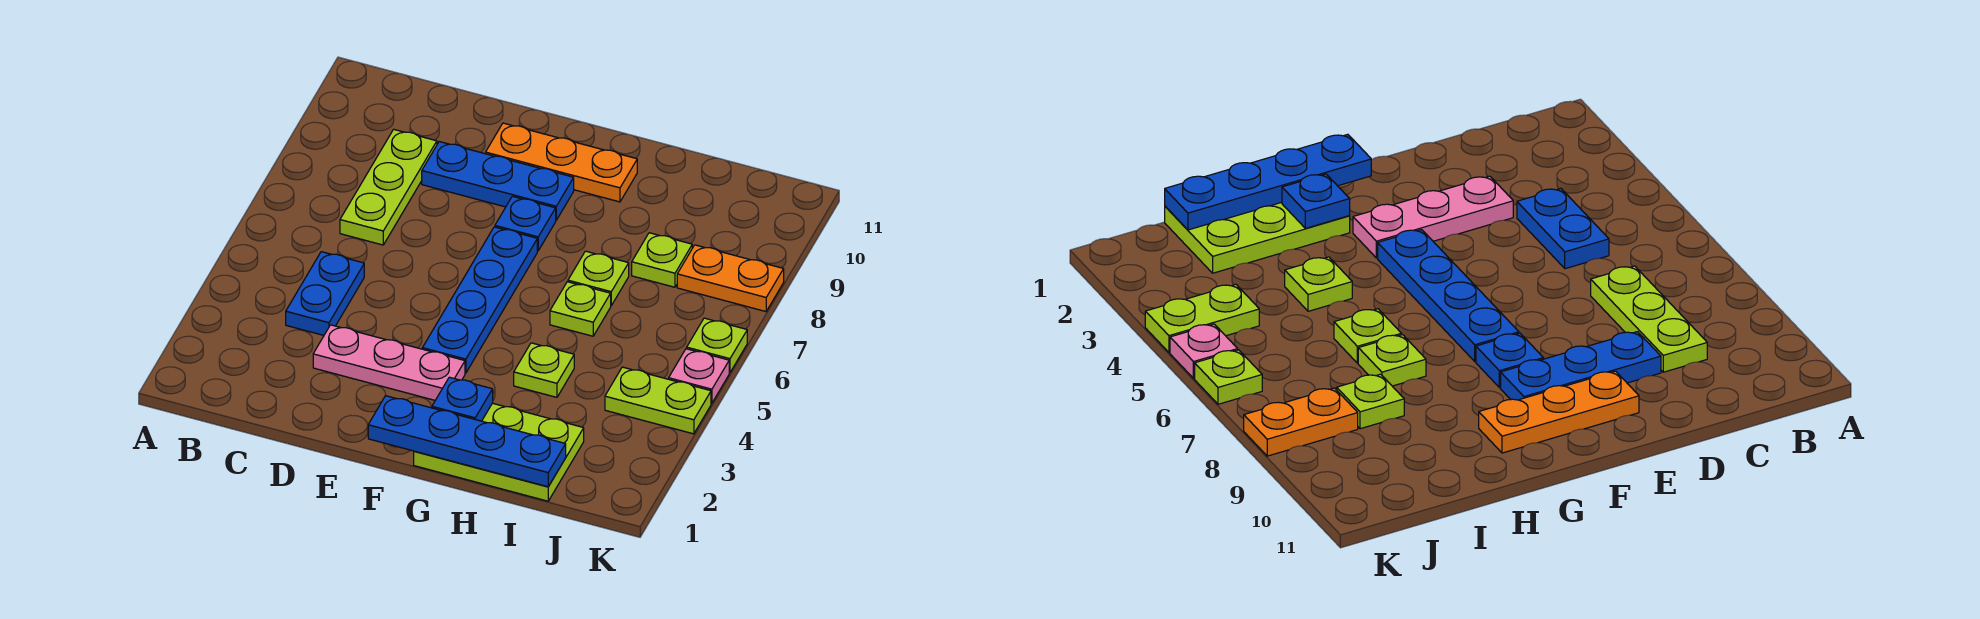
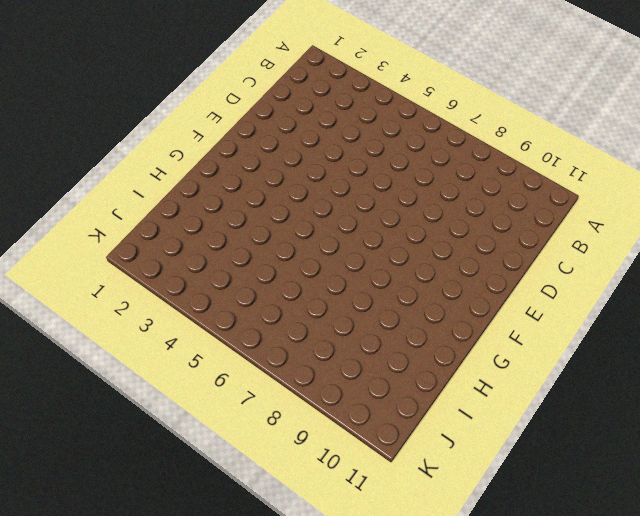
none -> blue 1x2 plate [286,252,364,335]
none -> lime 1x3 plate [340,129,437,245]
none -> pink 1x3 plate [313,325,465,400]

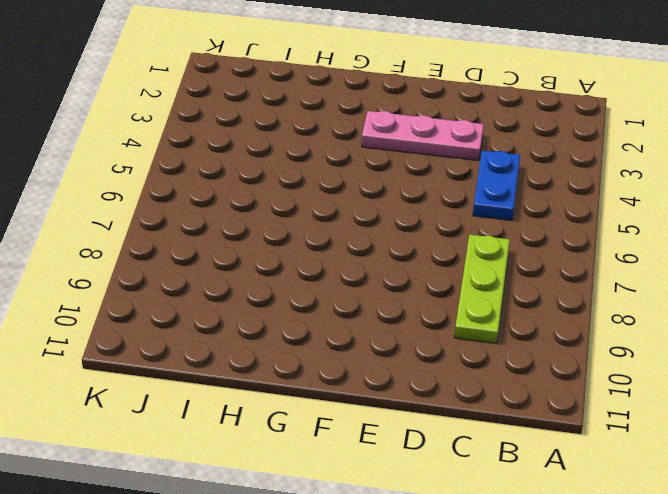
none -> blue 1x3 plate [422,142,574,220]
none -> orange 1x3 plate [486,123,637,202]
none -> blue 1x4 plate [422,227,537,373]

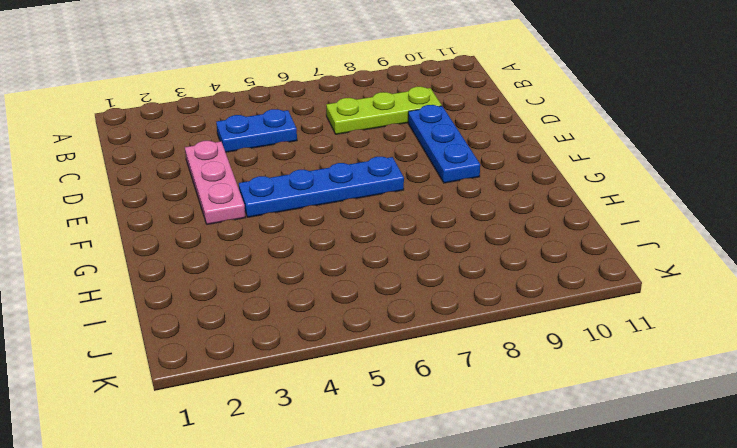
none -> orange 1x3 plate [486,123,637,202]
none -> blue 1x1 plate [495,196,556,251]
none -> lime 2x3 plate [414,403,584,501]

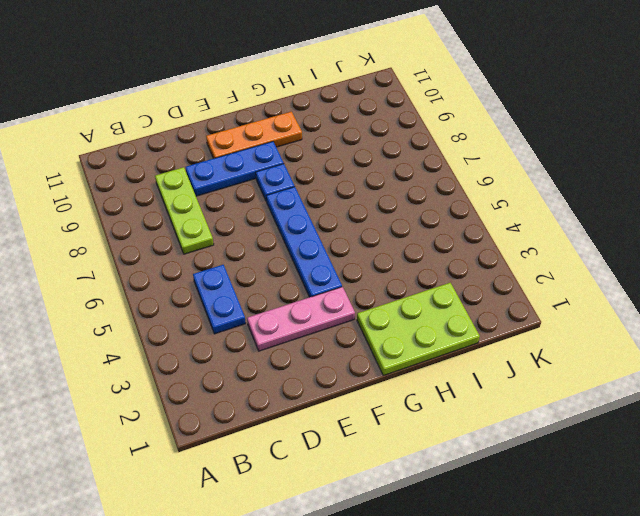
none -> lime 1x1 plate [514,343,574,397]
none -> lime 1x1 plate [550,282,611,336]
none -> lime 1x1 plate [568,251,629,305]

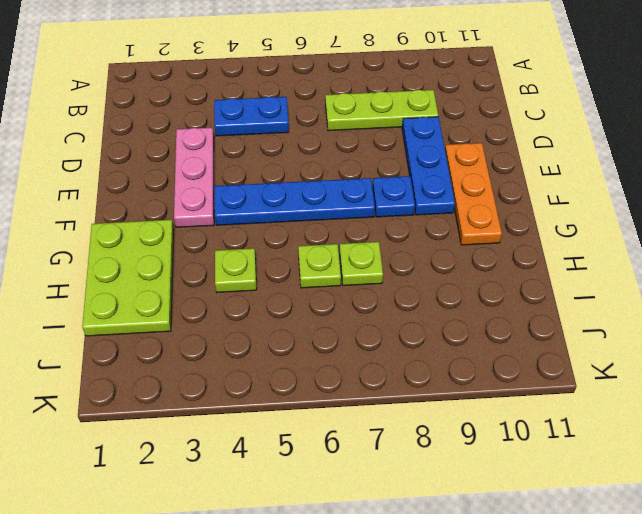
none -> lime 1x1 plate [632,233,692,287]
none -> lime 1x2 plate [605,367,711,434]
none -> orange 1x2 plate [677,245,784,312]

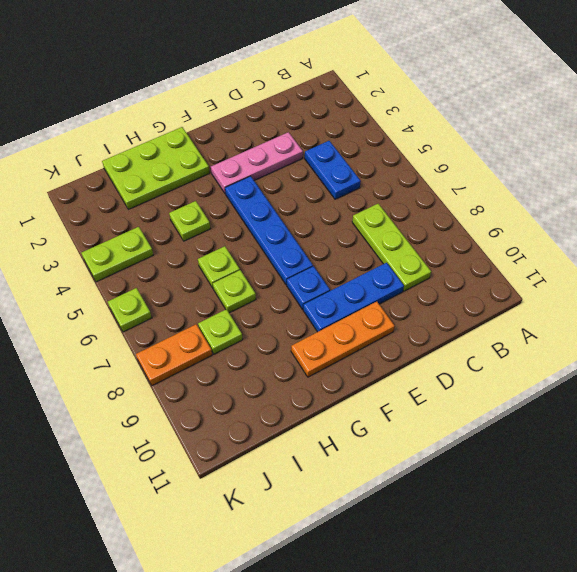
none -> pink 1x1 plate [669,349,729,403]
none -> blue 1x4 plate [368,396,566,487]
none -> blue 1x1 plate [432,377,493,421]

